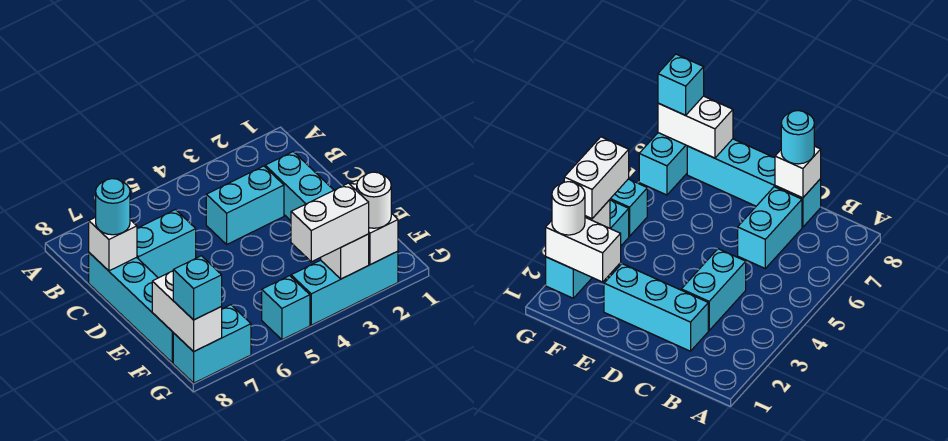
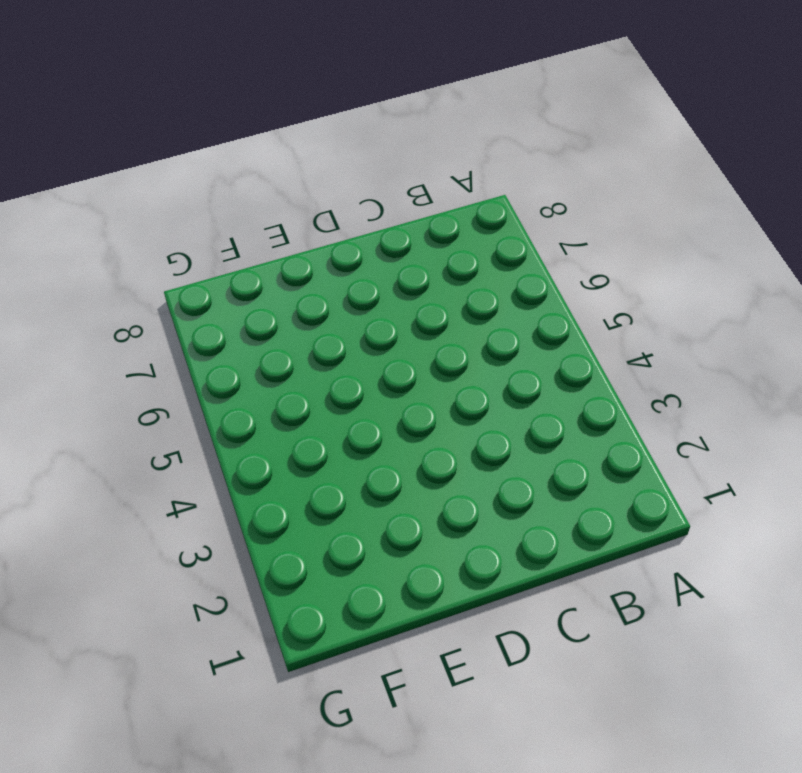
none -> cyan 1x3 brick [265,152,334,221]
none -> cyan 1x2 brick [206,166,284,244]
none -> cyan 1x2 brick [137,210,196,278]

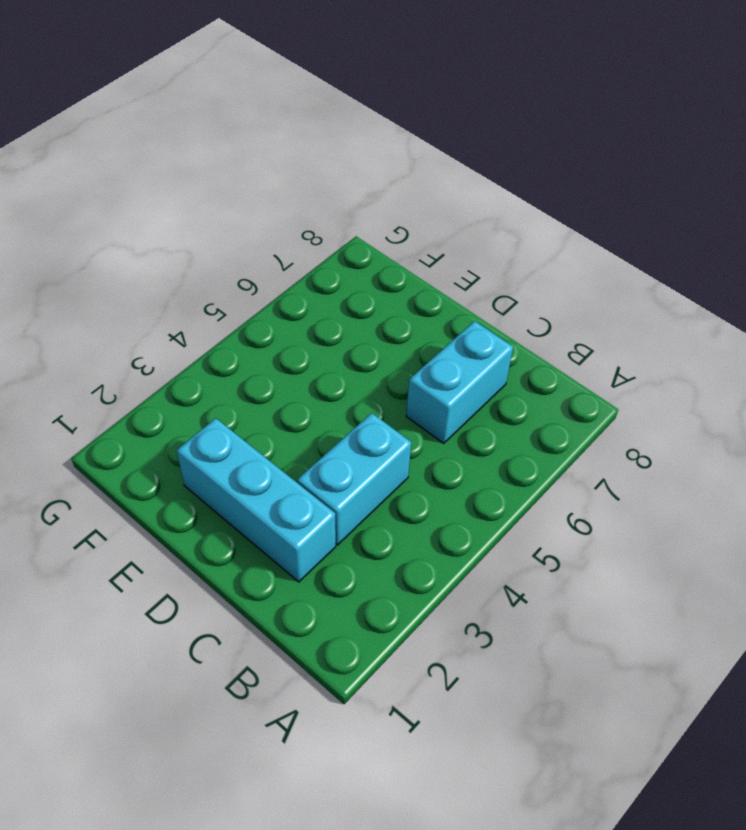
none -> cyan 1x4 brick [89,253,173,363]
none -> cyan 1x3 brick [291,251,398,325]
none -> cyan 1x1 brick [262,276,310,340]

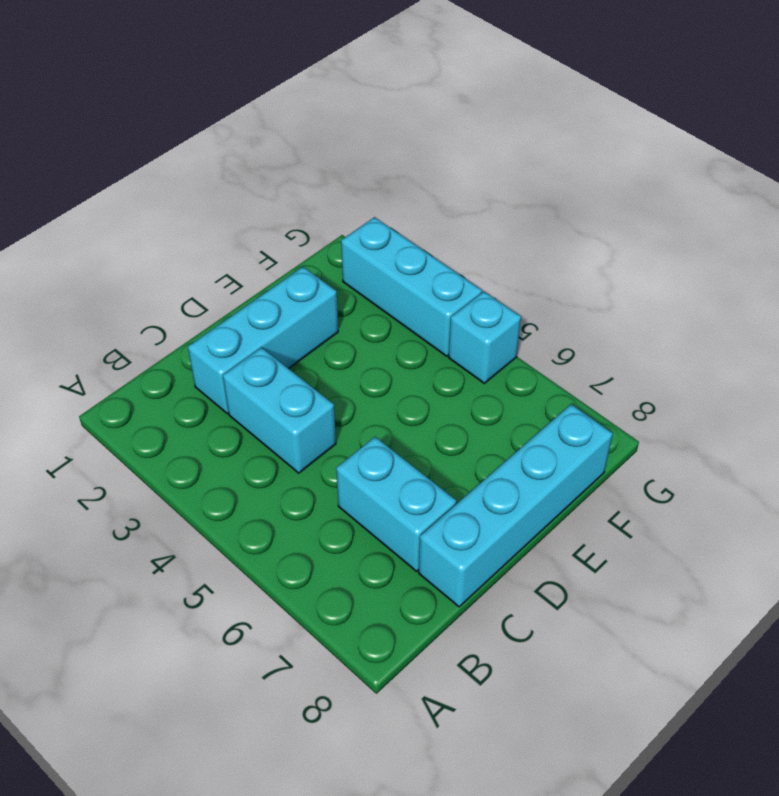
none -> cyan 1x2 brick [173,305,251,383]
none -> white 1x1 brick [89,217,137,271]
none -> white 1x2 brick [350,180,398,265]

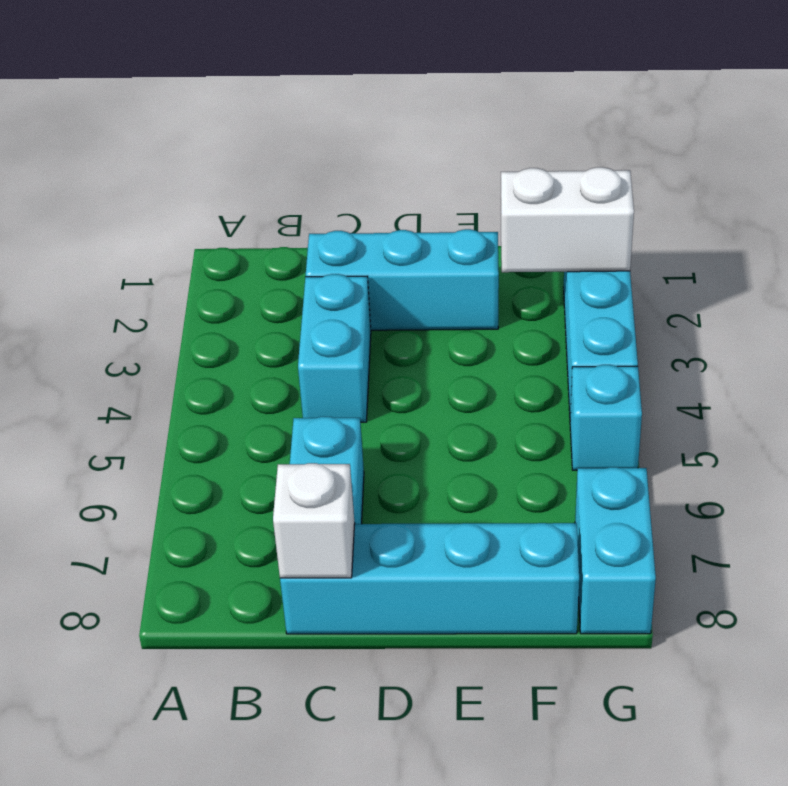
none -> white 1x2 brick [152,271,222,352]
none -> white 1x1 brick [321,234,369,279]
none -> cyan 1x1 round brick [96,179,130,235]

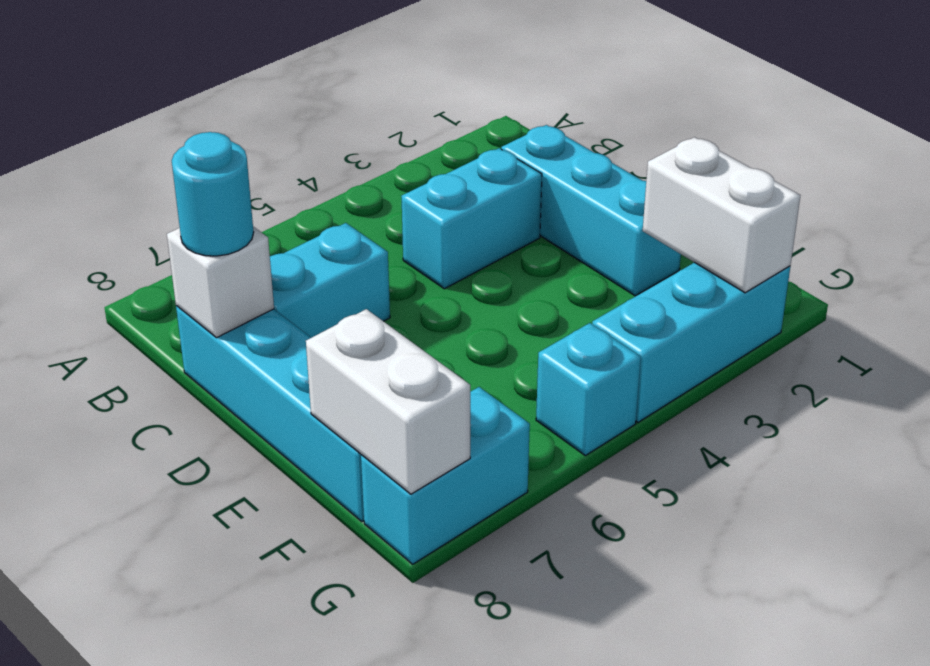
none -> white 1x1 brick [321,234,369,279]
none -> white 1x1 round brick [357,172,391,228]
none -> white 1x2 brick [291,183,369,262]

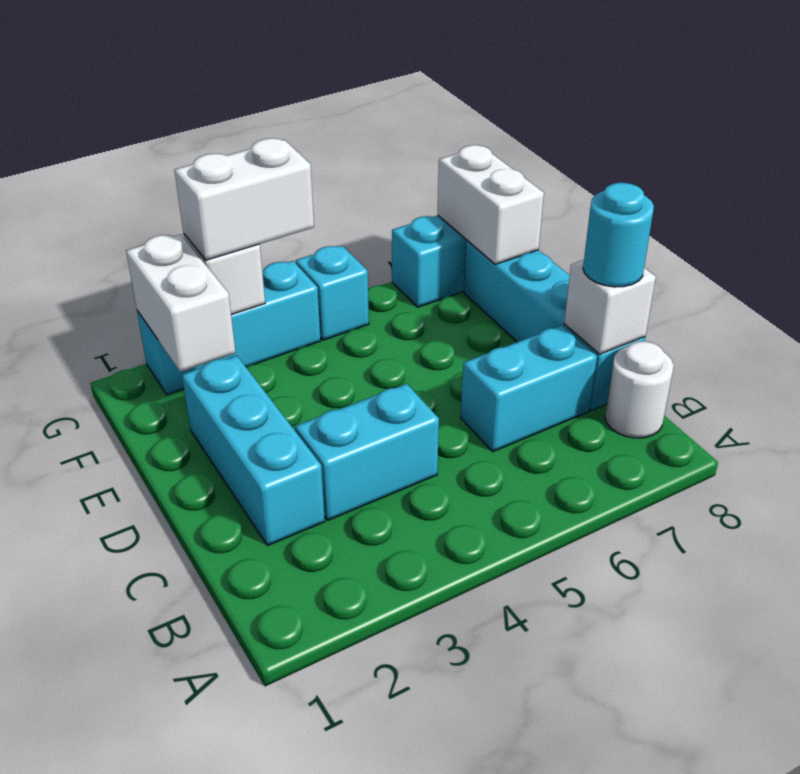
white 1x1 round brick [605,341,674,438] -> white 1x1 round brick moved to [357,172,391,228]
none -> cyan 1x1 brick [173,256,222,320]

